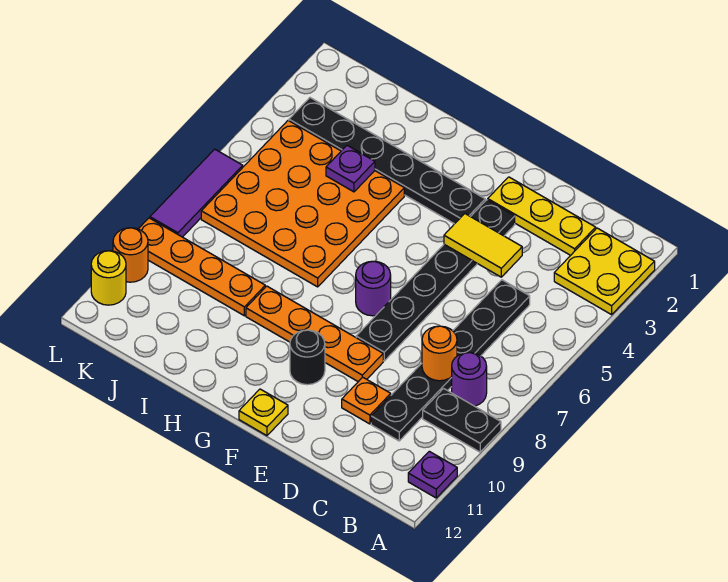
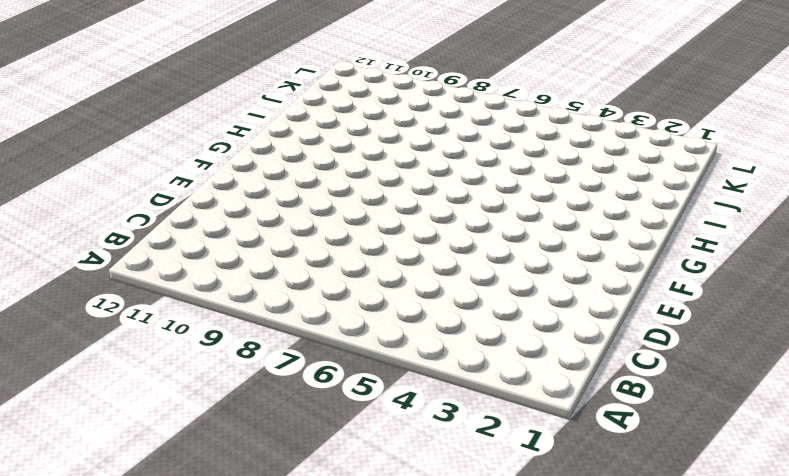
none -> yellow 2x2 plate [554,228,655,315]
none -> black 1x2 plate [423,389,501,452]
none -> purple 1x1 plate [408,451,457,498]

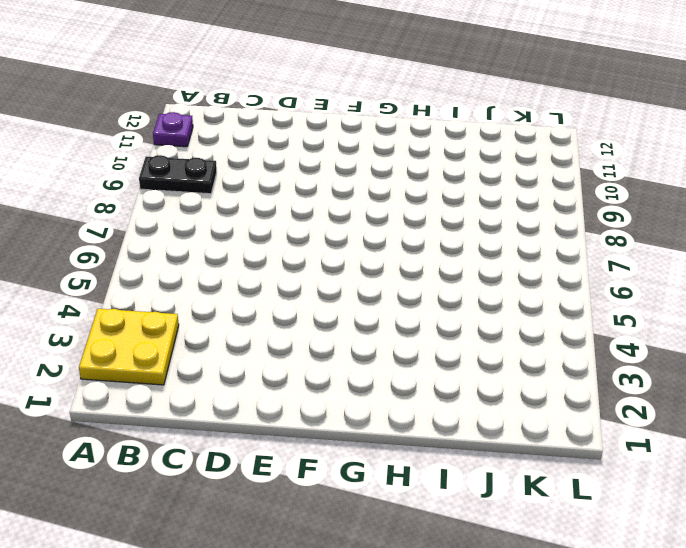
none -> purple 1x1 round brick [452,352,487,406]
none -> yellow 1x3 plate [488,177,596,255]
none -> black 1x6 plate [371,280,530,441]

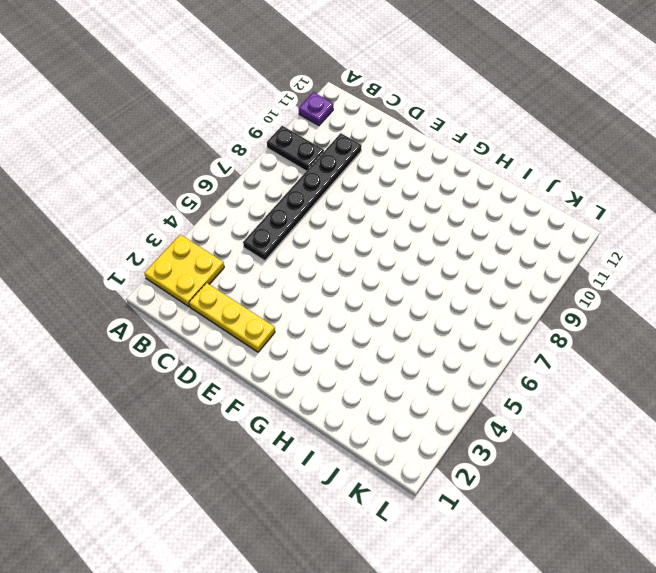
none -> purple 1x1 round brick [452,352,487,406]
none -> orange 1x1 plate [342,377,391,424]
none -> black 1x6 plate [356,200,515,361]

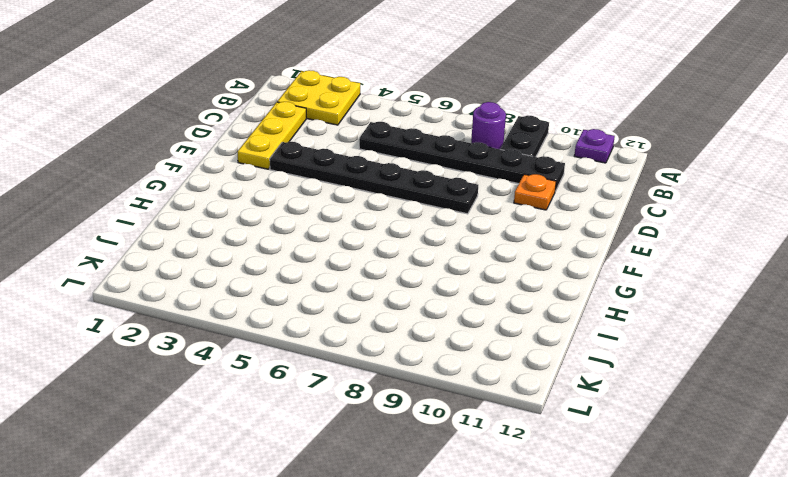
none -> orange 1x4 plate [246,286,383,382]
none -> black 1x6 plate [289,98,485,224]
none -> purple 1x1 round brick [356,261,391,316]

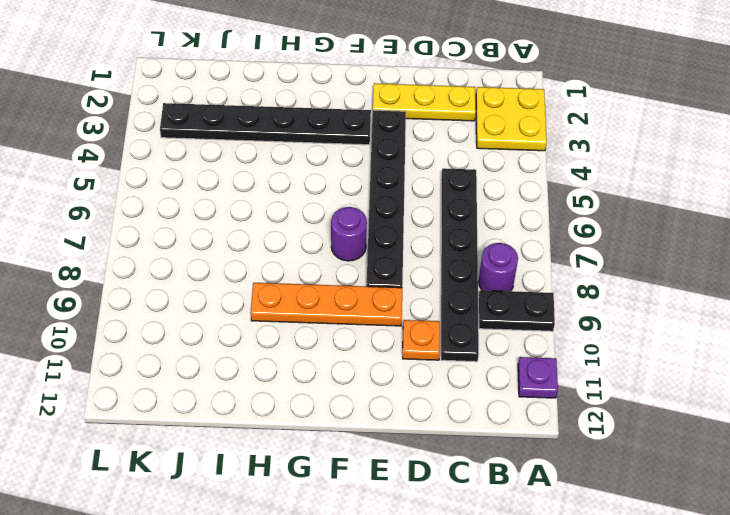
none -> black 1x1 round brick [290,330,325,385]
none -> yellow 1x1 plate [239,389,288,436]
none -> orange 4x4 plate [201,121,404,287]

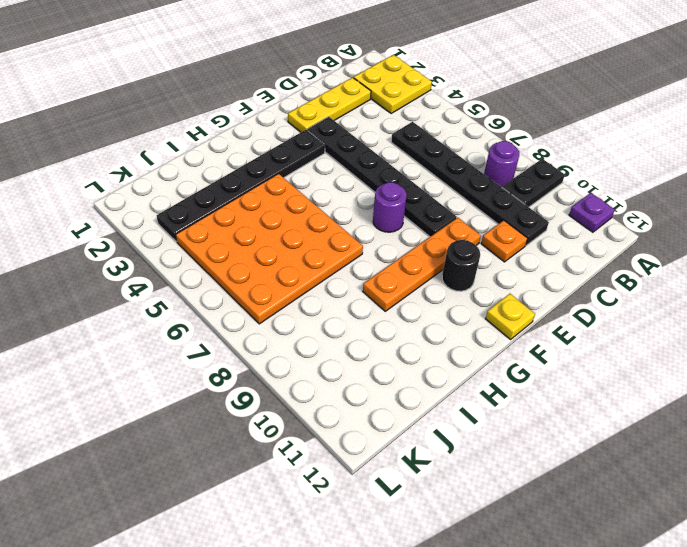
none -> orange 1x4 plate [139,218,265,316]
none -> purple 1x3 tile [150,149,243,237]
none -> orange 1x1 round brick [113,228,148,282]

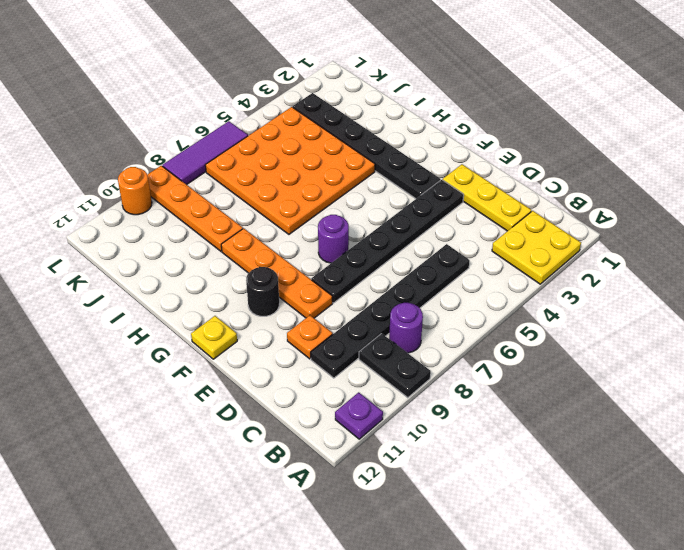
none -> yellow 1x1 round brick [91,251,126,305]
none -> orange 1x1 round brick [422,326,457,381]
none -> yellow 1x2 tile [444,214,522,277]

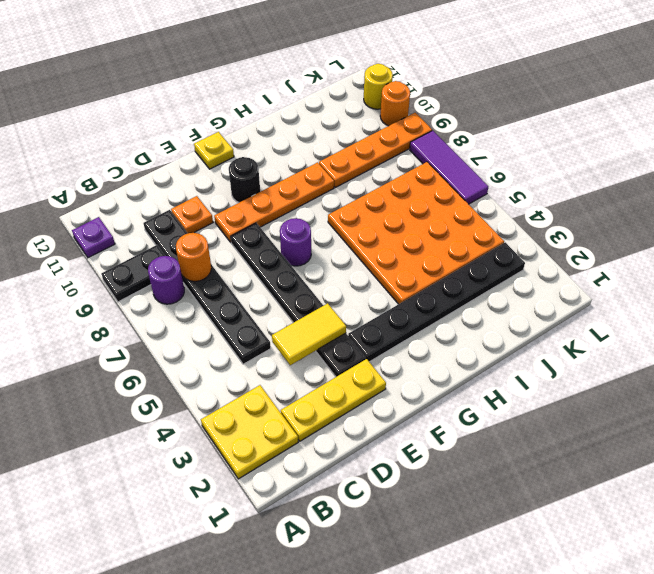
none -> purple 1x1 plate [326,145,375,192]

